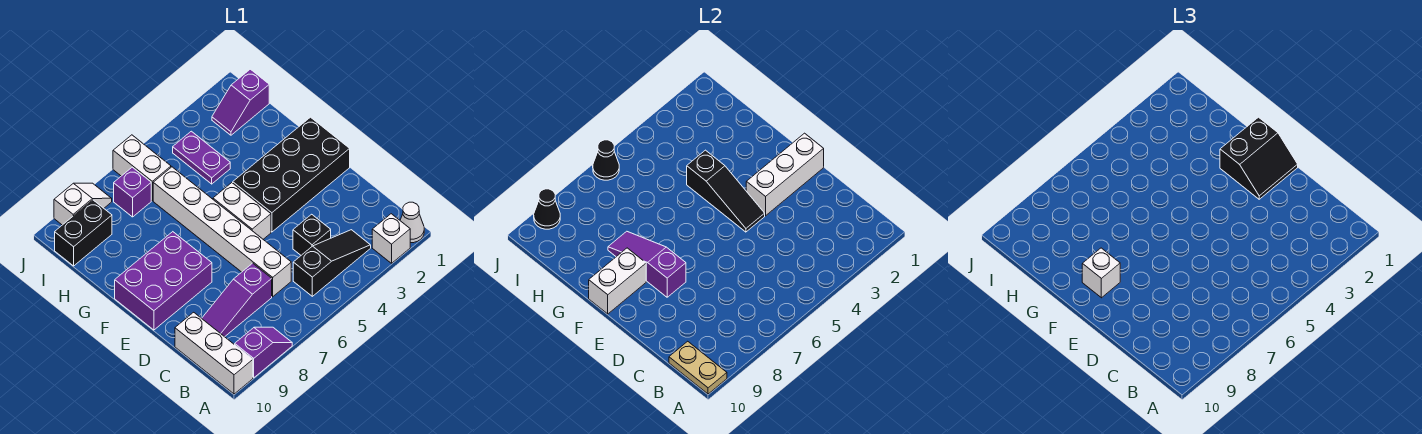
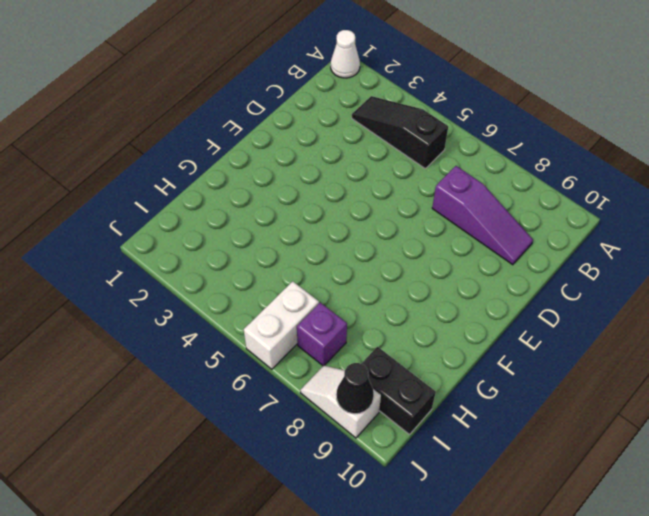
none -> white 1x1 brick [372,214,410,263]
none -> purple 1x2 slope [235,327,292,378]
none -> white 1x3 brick [175,312,253,394]

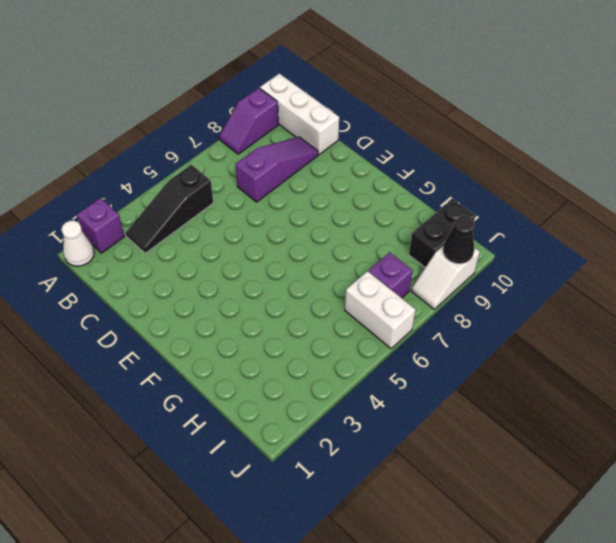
purple 1x1 brick [77,198,124,253] -> white 1x1 brick [372,214,410,263]
none -> black 1x1 brick [293,214,331,255]
none -> white 1x6 brick [153,167,291,297]
none -> black 2x4 brick [233,117,350,232]

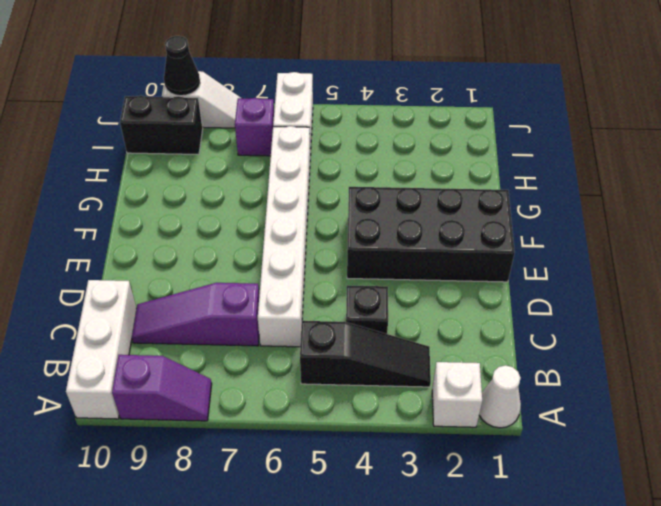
none -> white 1x2 brick [213,183,271,239]
none -> purple 2x3 brick [115,232,212,330]
none -> purple 1x2 plate [173,131,230,184]

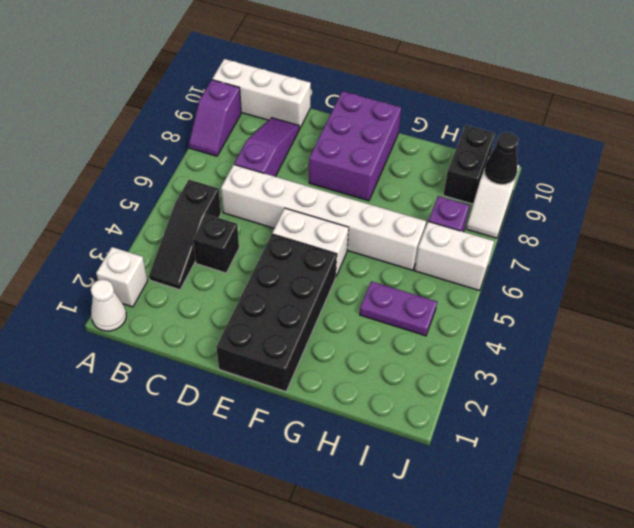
none -> purple 1x2 slope [212,69,269,135]
none -> tan 1x2 plate [669,341,727,394]
none -> white 1x3 brick [746,133,824,216]

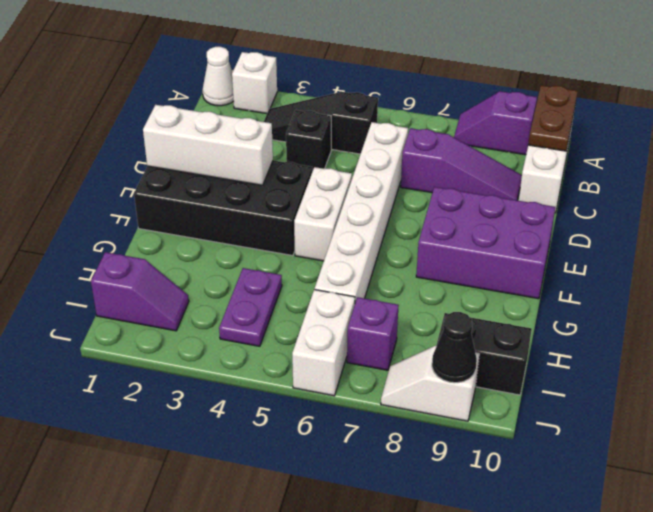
brown 1x2 plate [528,85,578,151] -> tan 1x2 plate [669,341,727,394]
none -> black 1x3 slope [687,150,765,232]
none -> purple 1x3 slope [608,231,686,297]
none -> white 1x2 brick [589,248,646,314]

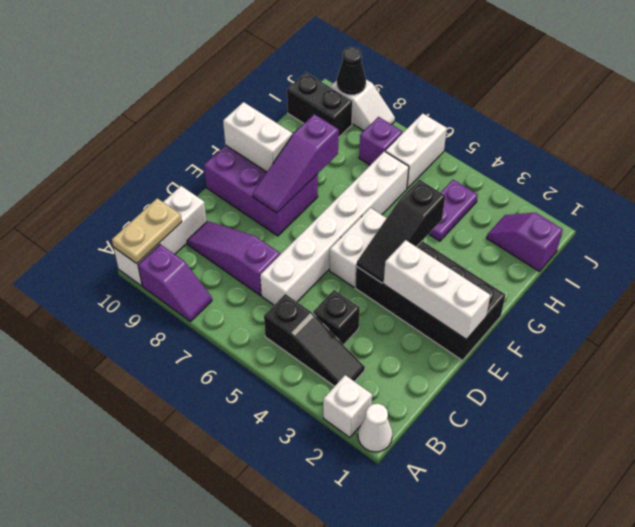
purple 1x3 slope [253,114,339,213] -> purple 1x3 slope turned to [608,231,686,297]
none -> black 1x1 cone [593,140,619,180]
none -> black 2x2 slope [1220,117,1298,199]
none -> white 1x1 brick [1082,248,1120,298]

